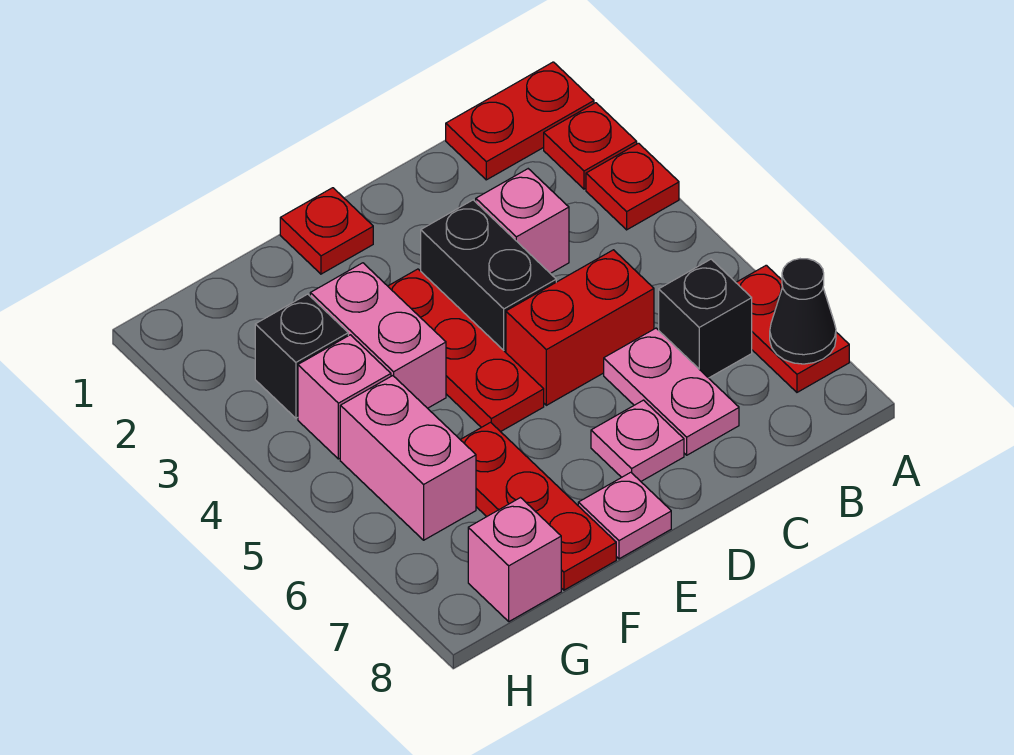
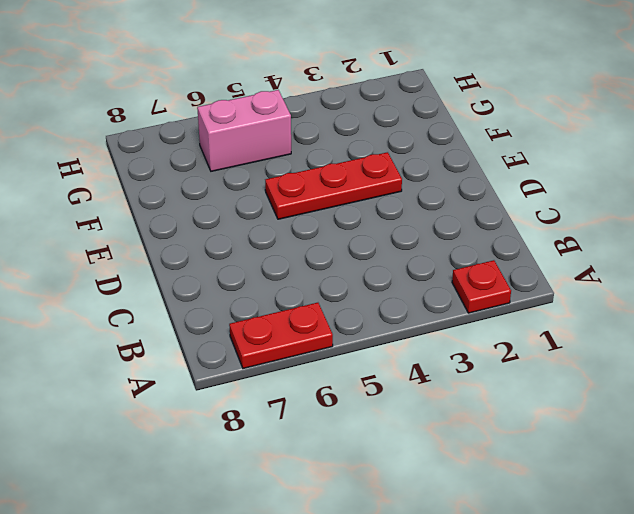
none -> red 1x2 plate [446,62,594,180]
none -> red 1x1 plate [586,143,679,230]
none -> black 1x1 brick [659,259,752,378]

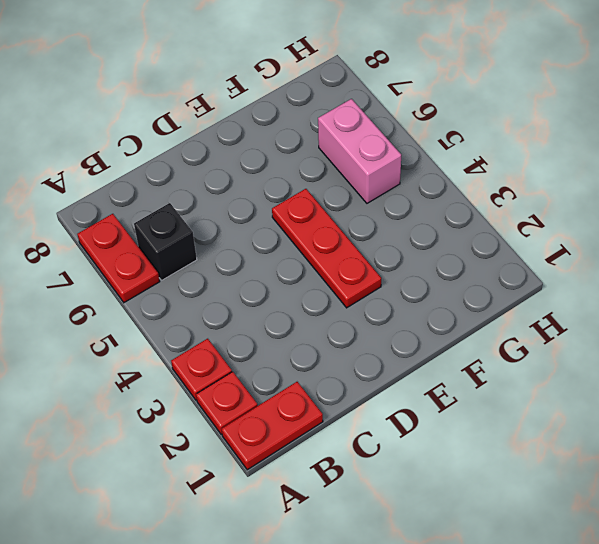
none -> pink 1x1 brick [476,169,569,273]
none -> red 1x2 brick [506,250,654,405]
none -> pink 1x2 plate [604,328,739,455]

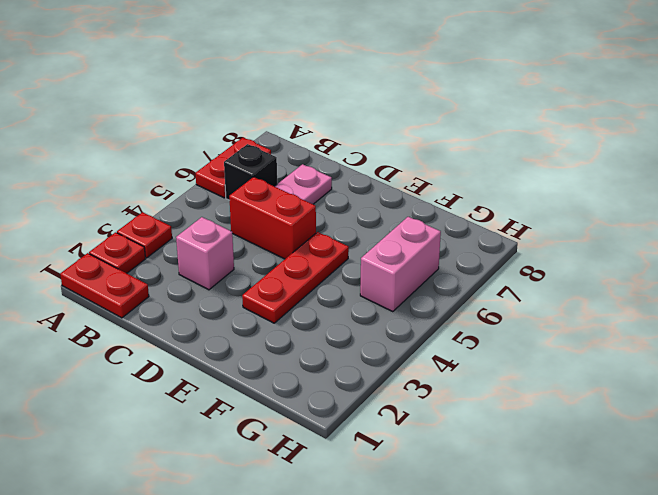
none -> black 1x2 brick [421,200,556,352]
none -> pink 1x1 plate [591,400,684,481]
none -> red 1x1 plate [280,188,373,274]

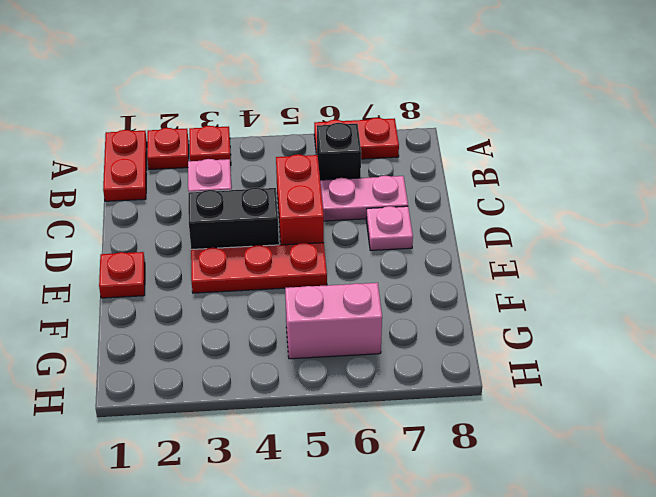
none -> pink 1x1 plate [578,472,671,559]
none -> pink 1x2 brick [310,263,446,408]
none -> red 1x3 plate [460,422,616,590]

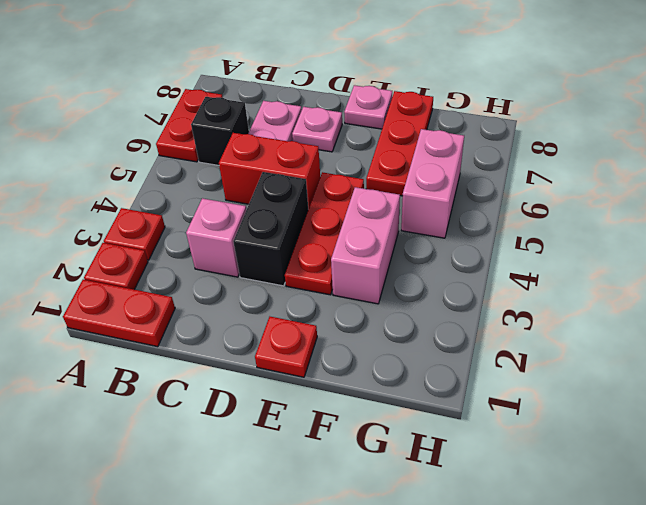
none -> black 1x1 brick [255,294,348,418]
none -> pink 1x1 brick [298,335,391,459]
none -> pink 1x1 brick [468,498,561,621]

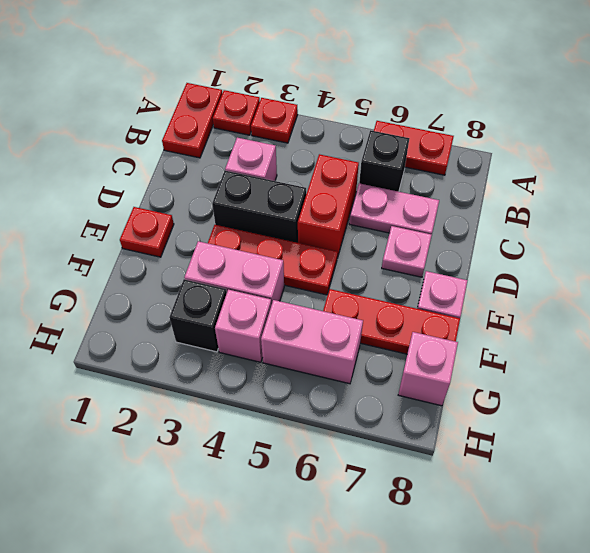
none -> black 1x1 cone [770,259,836,364]

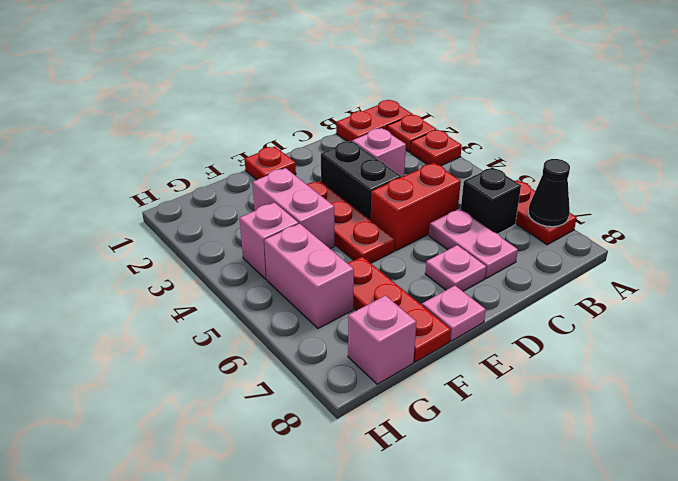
none -> black 1x1 brick [255,294,348,418]

